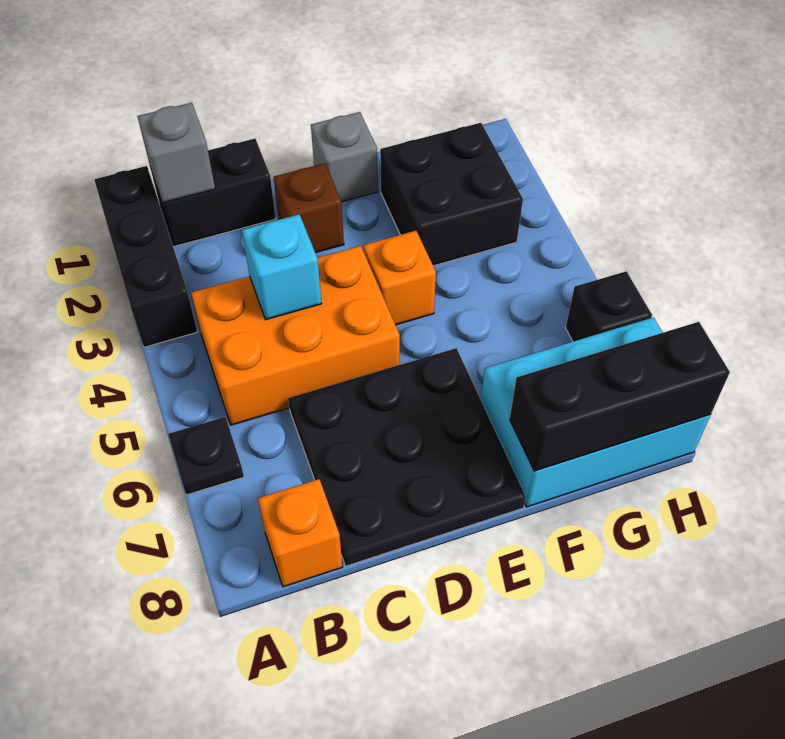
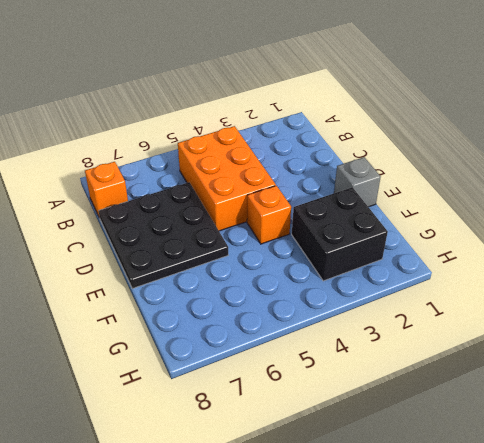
none -> black 1x3 brick [94,166,197,347]
none -> black 1x1 plate [168,417,244,495]
none -> black 1x2 brick [151,139,276,247]

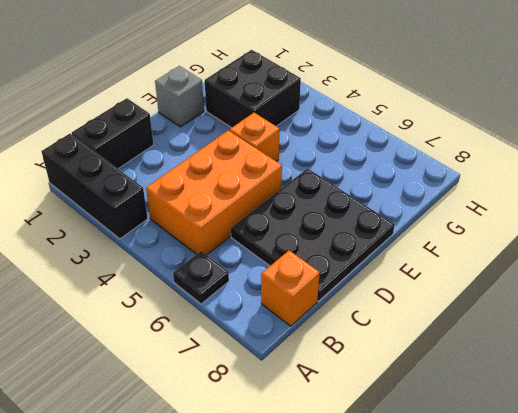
none -> brown 1x1 brick [274,163,344,253]
none -> cyan 2x3 brick [481,317,711,507]
none -> black 1x1 brick [565,271,652,341]

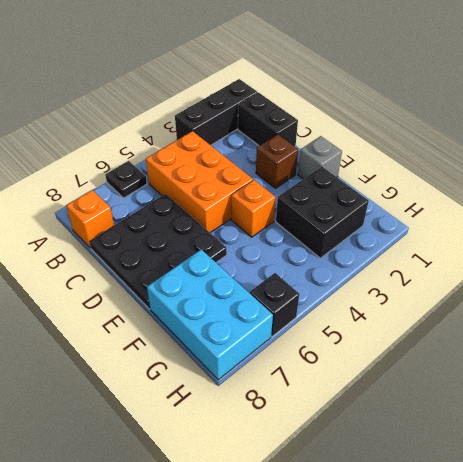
none -> grey 1x1 brick [137,103,215,203]
none -> cyan 1x1 brick [242,214,322,320]
none -> black 1x3 brick [509,322,730,471]

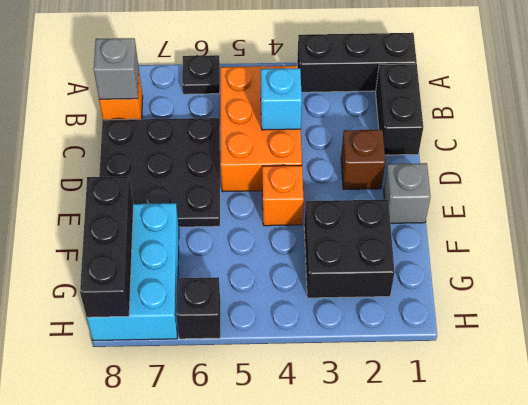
grey 1x1 brick [94,38,139,99] -> grey 1x1 brick moved to [137,103,215,203]

